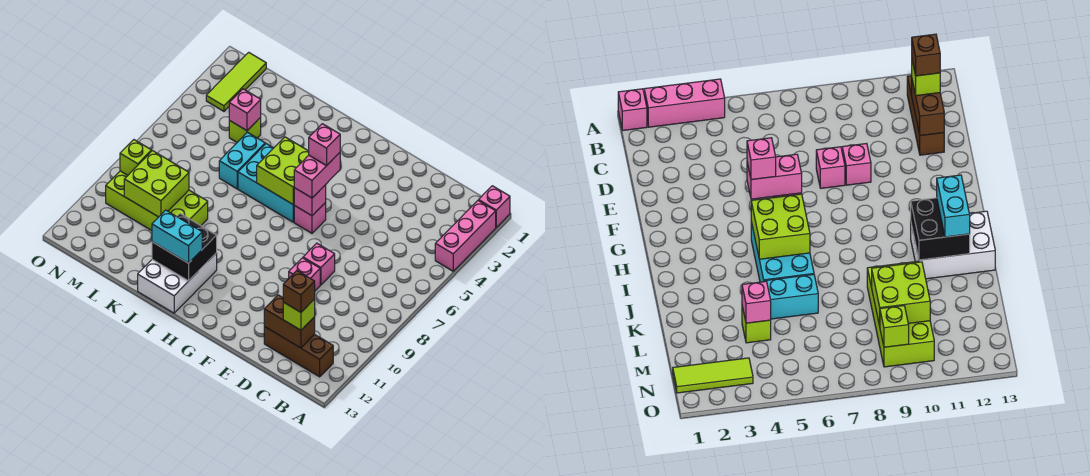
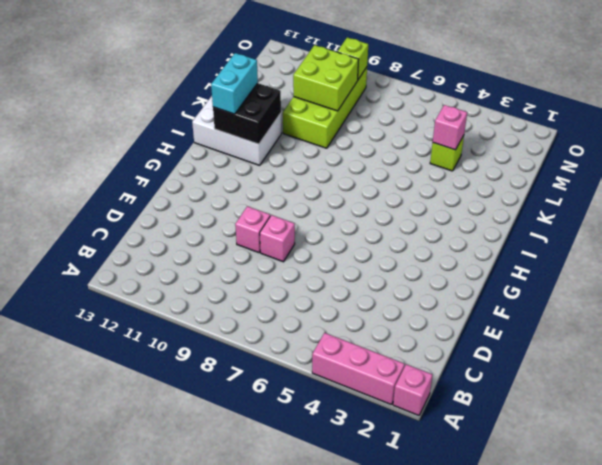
none -> brown 1x3 brick [264,327,333,377]
none -> pink 1x1 brick [294,203,326,233]
none -> cyan 2x3 brick [238,144,294,222]

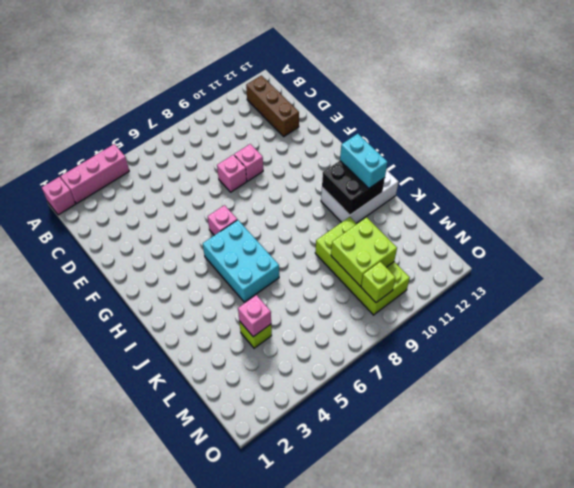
none -> cyan 1x2 brick [219,132,265,189]
none -> lime 1x3 tile [206,52,266,111]
none -> brown 1x2 brick [264,295,315,348]

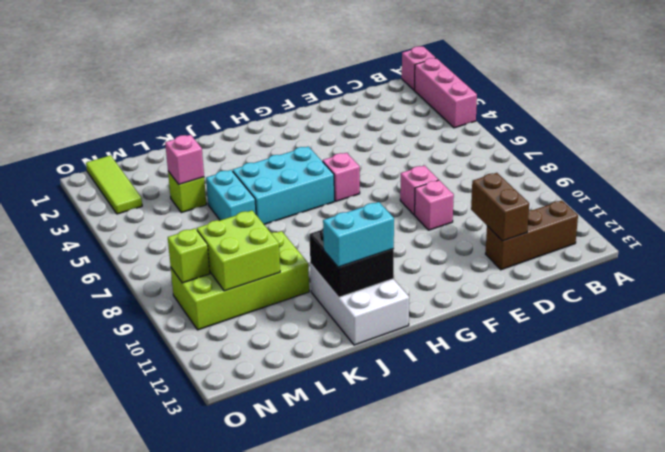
brown 1x2 brick [471,173,529,241] -> brown 1x2 brick turned to [264,295,315,348]
none -> pink 1x1 brick [294,185,326,216]
none -> lime 2x2 brick [257,137,309,205]
none -> lime 1x1 brick [283,299,315,330]

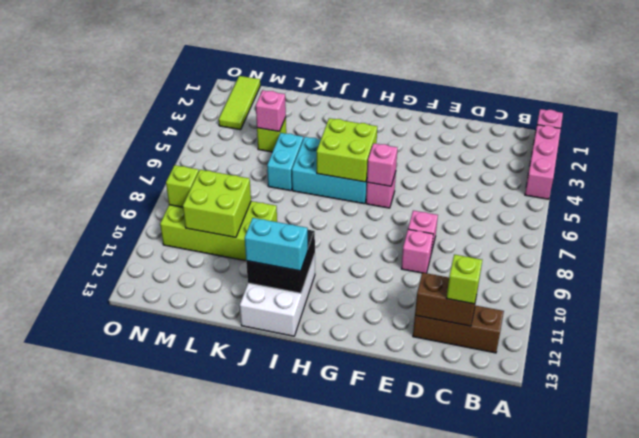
none -> pink 1x2 brick [294,153,340,198]
none -> brown 1x1 brick [283,271,315,312]
none -> pink 1x1 brick [309,124,340,166]

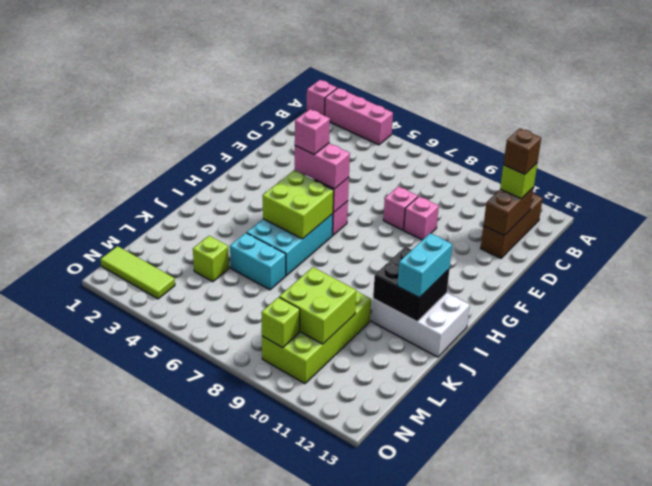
none -> pink 1x1 brick [229,89,261,131]

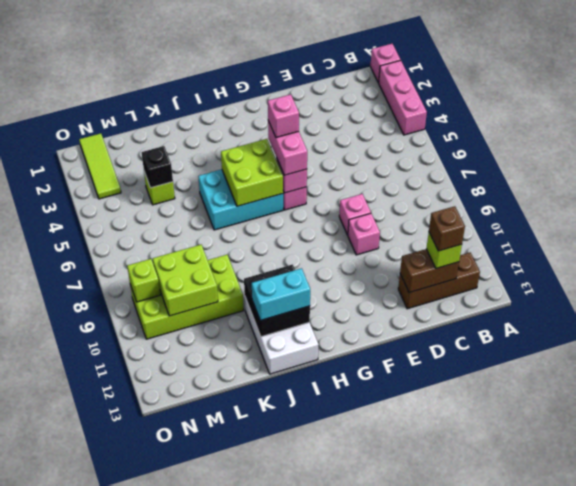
black 1x1 brick [141,146,173,188] -> pink 1x1 brick [229,89,261,131]
none -> cyan 1x2 brick [219,132,265,189]

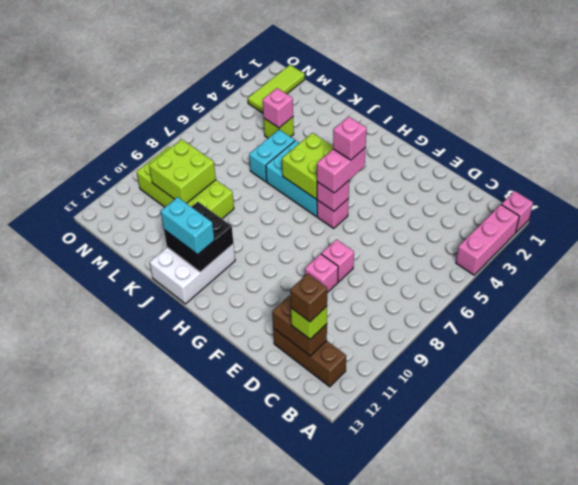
none -> lime 1x1 brick [120,140,152,175]

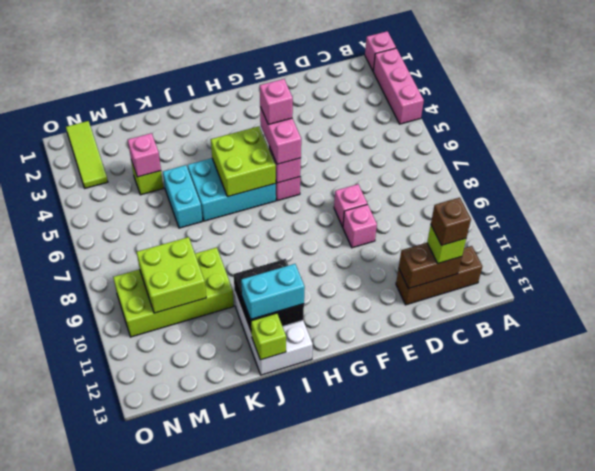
lime 1x1 brick [251,313,286,360] -> lime 1x1 brick moved to [120,140,152,175]

